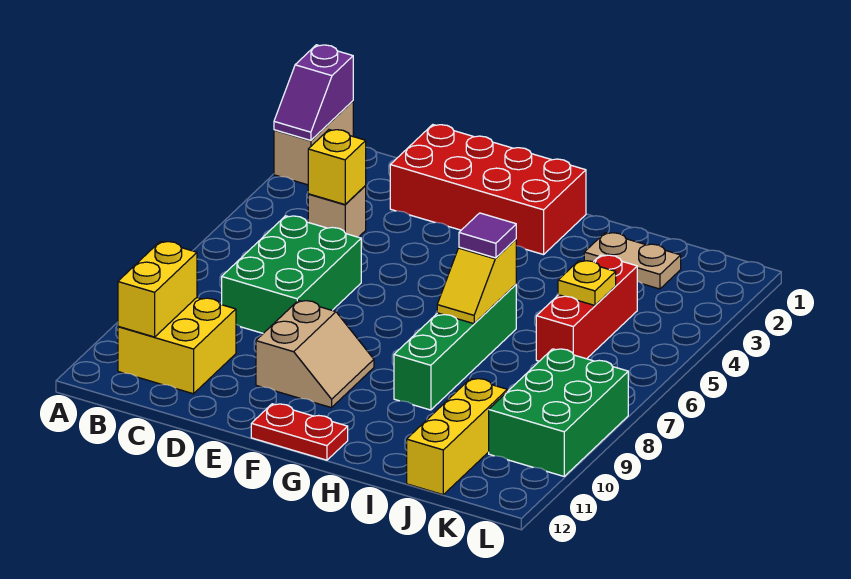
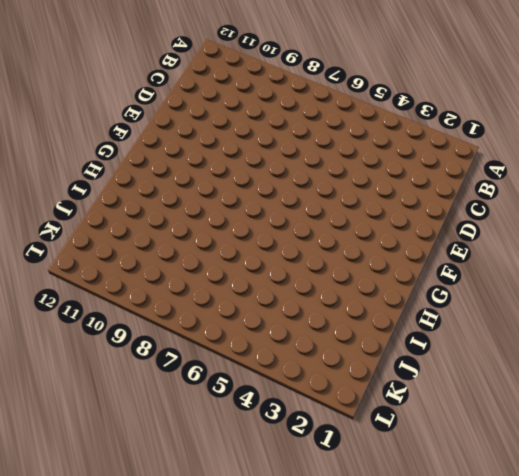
none -> tan 1x2 brick [274,101,353,185]
none -> yellow 2x2 brick [118,298,236,394]
none -> tan 1x1 brick [308,185,366,237]

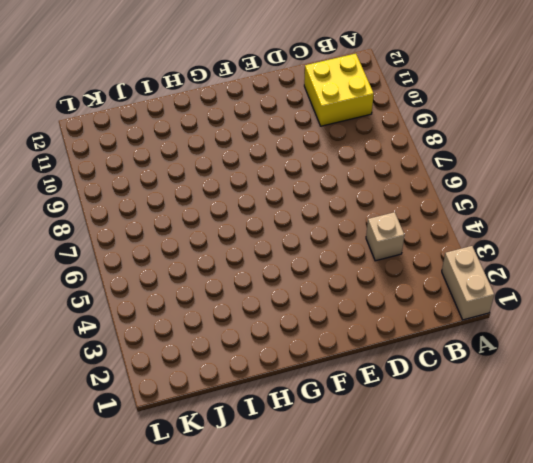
none -> green 2x3 brick [222,216,361,333]
none -> red 2x4 brick [390,125,586,255]
none -> tan 2x2 slope [256,301,374,408]

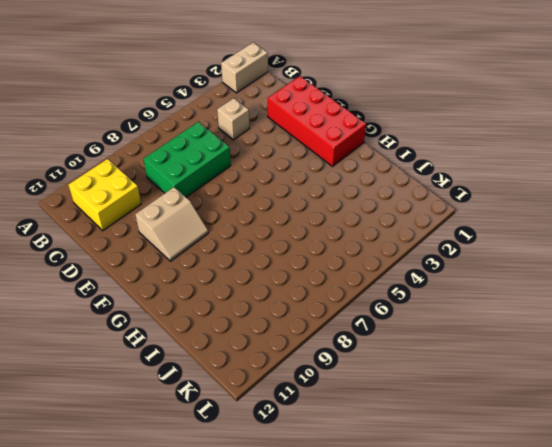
none -> red 1x2 plate [251,404,348,460]
none -> green 1x4 brick [394,285,516,410]
none -> tan 1x2 plate [584,233,681,289]

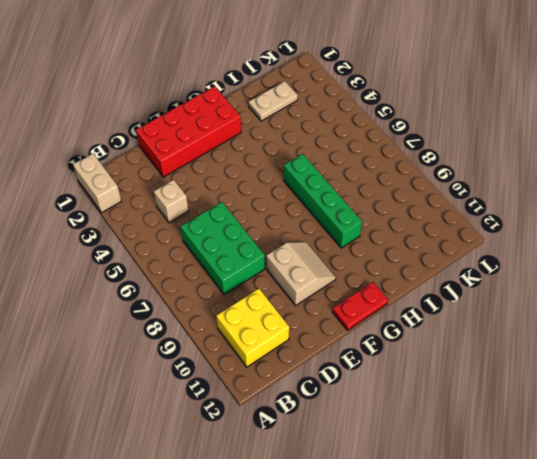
none -> red 1x3 brick [536,255,637,361]
none -> yellow 1x3 brick [407,379,507,495]
none -> green 2x3 brick [489,349,628,476]

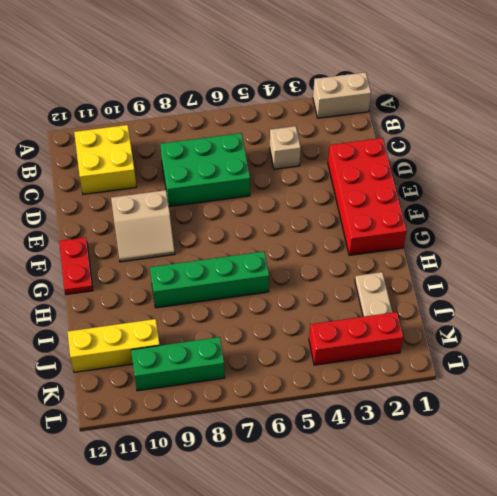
red 1x3 brick [309,312,403,365] -> red 1x3 brick moved to [536,255,637,361]
green 1x3 brick [131,337,225,391] -> green 2x3 brick [489,349,628,476]
none -> purple 1x2 slope [274,45,353,140]
none -> yellow 1x2 brick [118,241,197,337]
none -> yellow 1x1 brick [308,130,366,204]

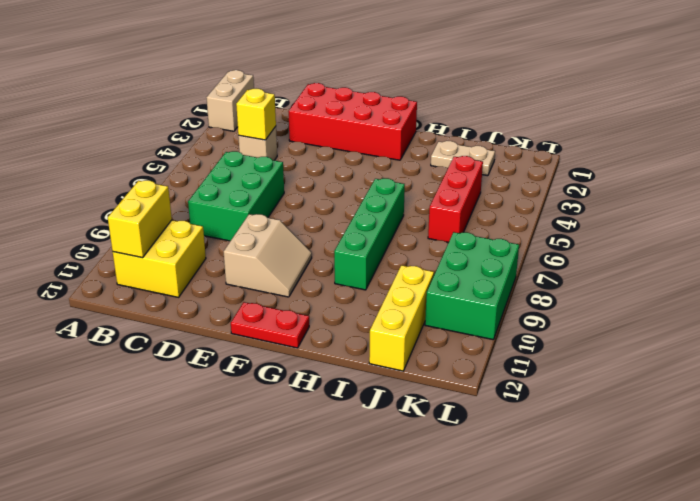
none -> purple 1x2 slope [274,45,353,140]
none -> yellow 1x2 slope [437,239,516,324]
none -> yellow 1x1 plate [558,261,616,305]

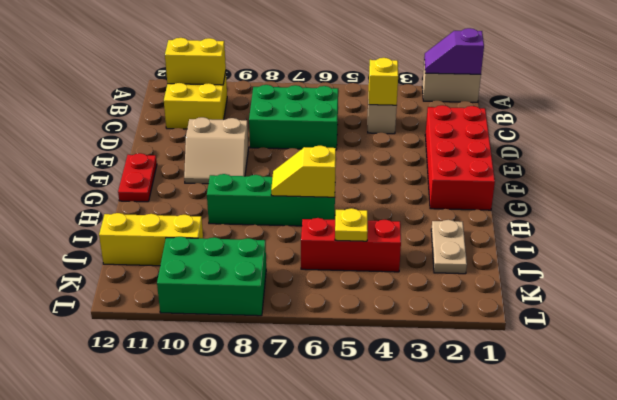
none -> purple 1x1 tile [459,213,516,258]

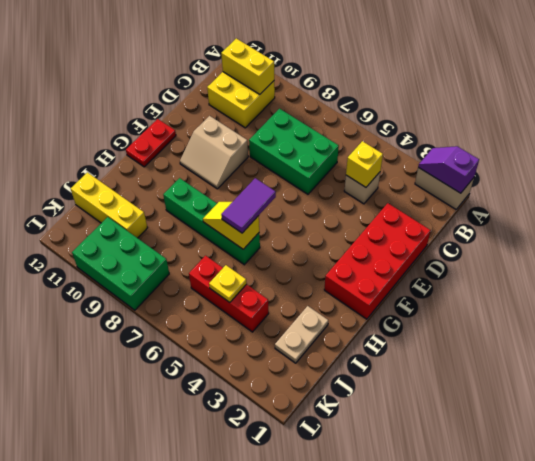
purple 1x2 tile [221,178,276,233] -> purple 1x1 tile [459,213,516,258]

